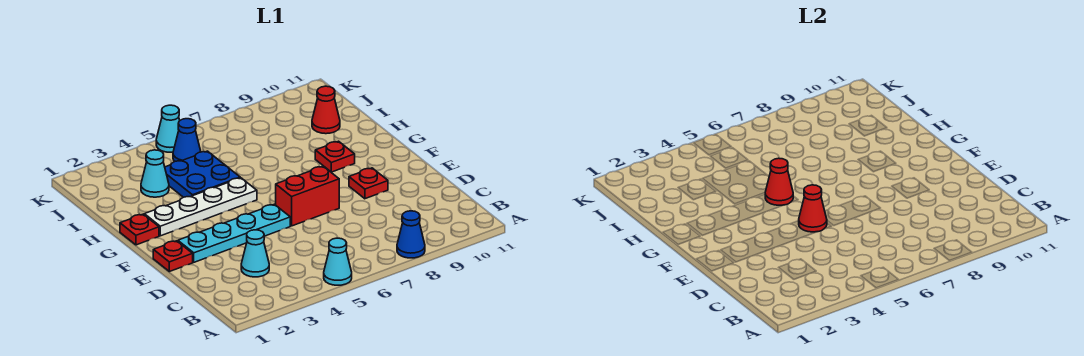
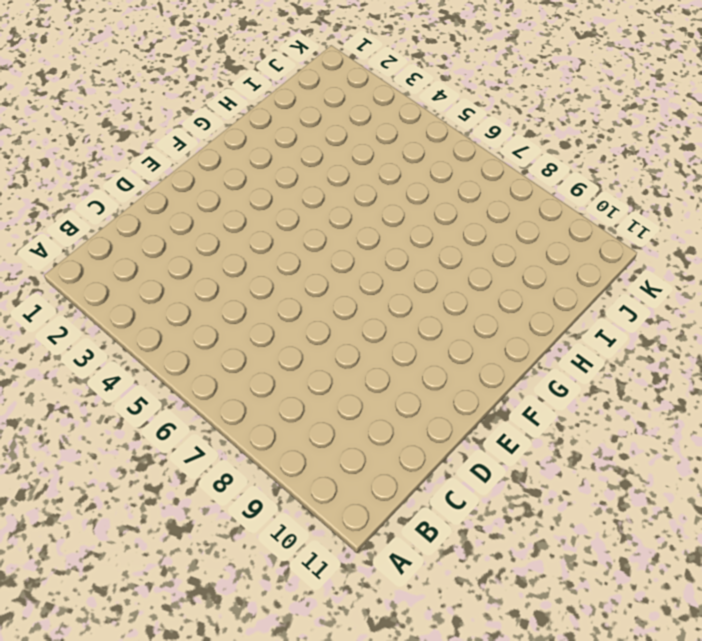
none -> cyan 1x1 cone [324,238,352,285]
none -> blue 1x1 cone [397,211,425,258]
none -> cyan 1x1 cone [241,230,269,277]

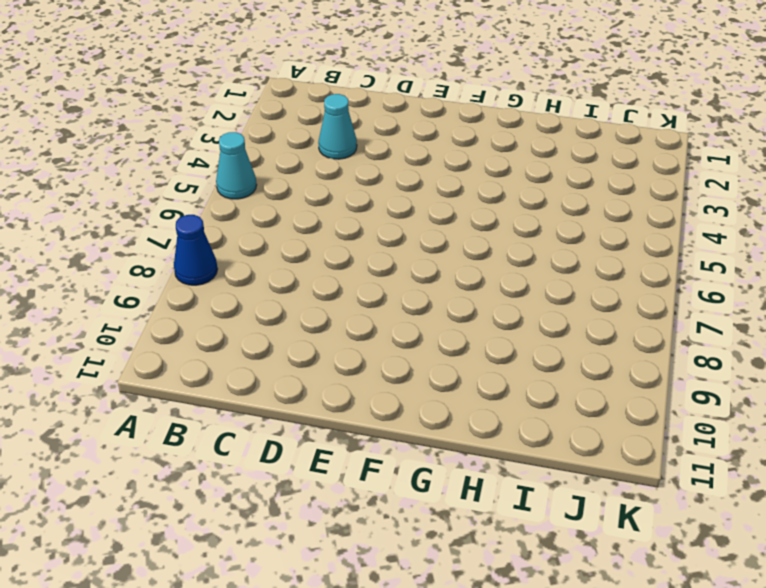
none -> red 1x1 plate [153,241,193,272]
none -> cyan 1x4 plate [178,204,290,262]
none -> red 1x2 brick [276,166,339,226]

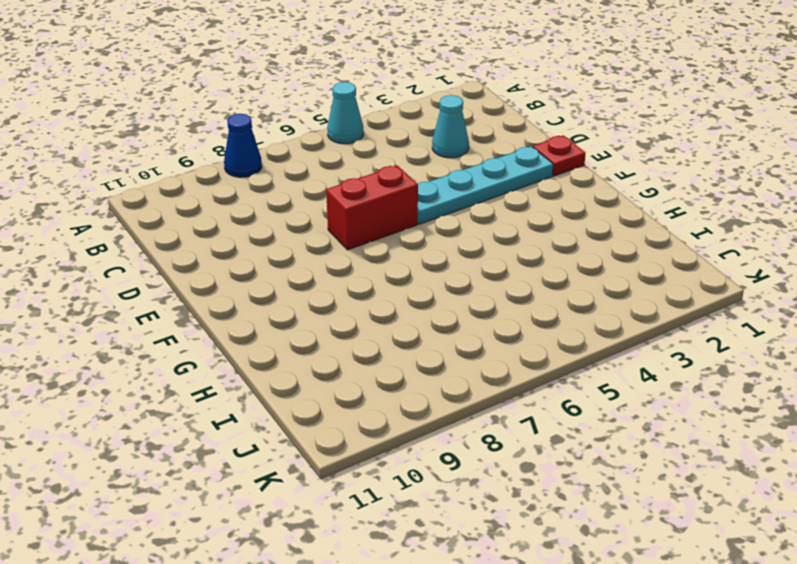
none -> red 1x1 plate [349,168,388,199]
none -> red 1x1 plate [120,214,159,245]
none -> white 1x4 plate [144,178,257,236]

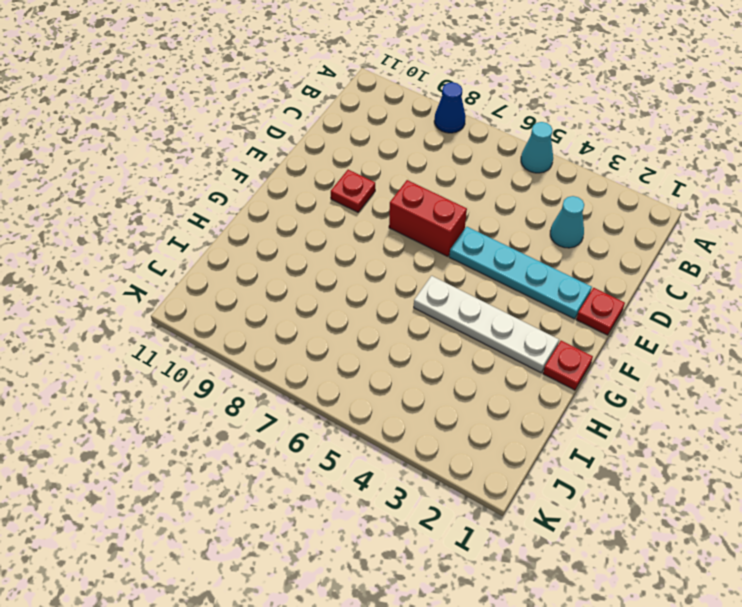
none -> red 1x1 plate [315,141,355,172]
none -> blue 2x2 plate [165,151,240,197]
none -> cyan 1x1 cone [141,150,169,197]

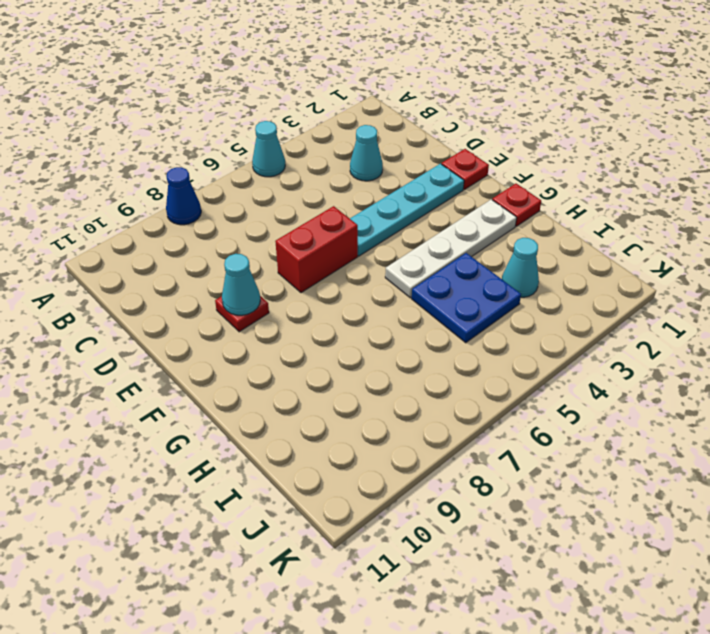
cyan 1x1 cone [222,254,260,315] -> cyan 1x1 cone moved to [156,105,180,152]
none -> red 1x1 plate [315,141,355,172]
none -> red 1x1 cone [312,86,340,134]
none -> blue 1x1 cone [173,119,201,161]

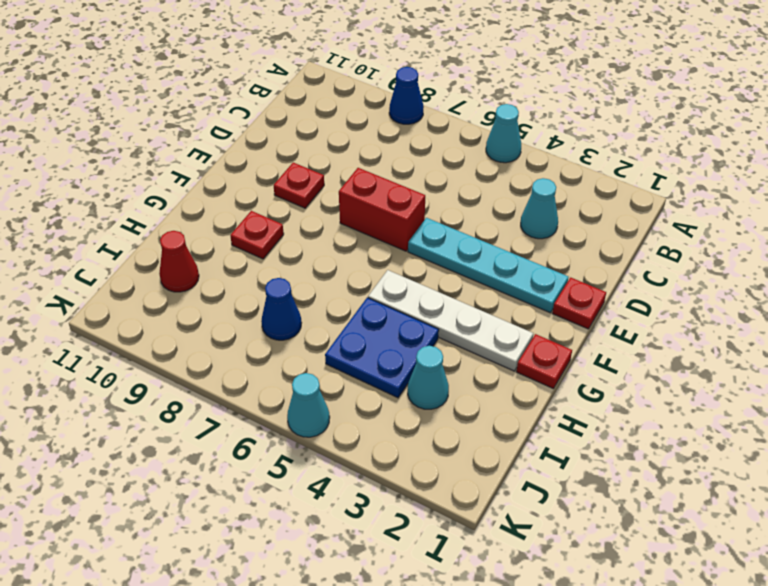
blue 1x1 cone [261,278,302,340] -> blue 1x1 cone moved to [173,119,201,161]
none -> red 1x1 cone [799,185,827,232]
none -> red 1x1 cone [765,158,793,205]

